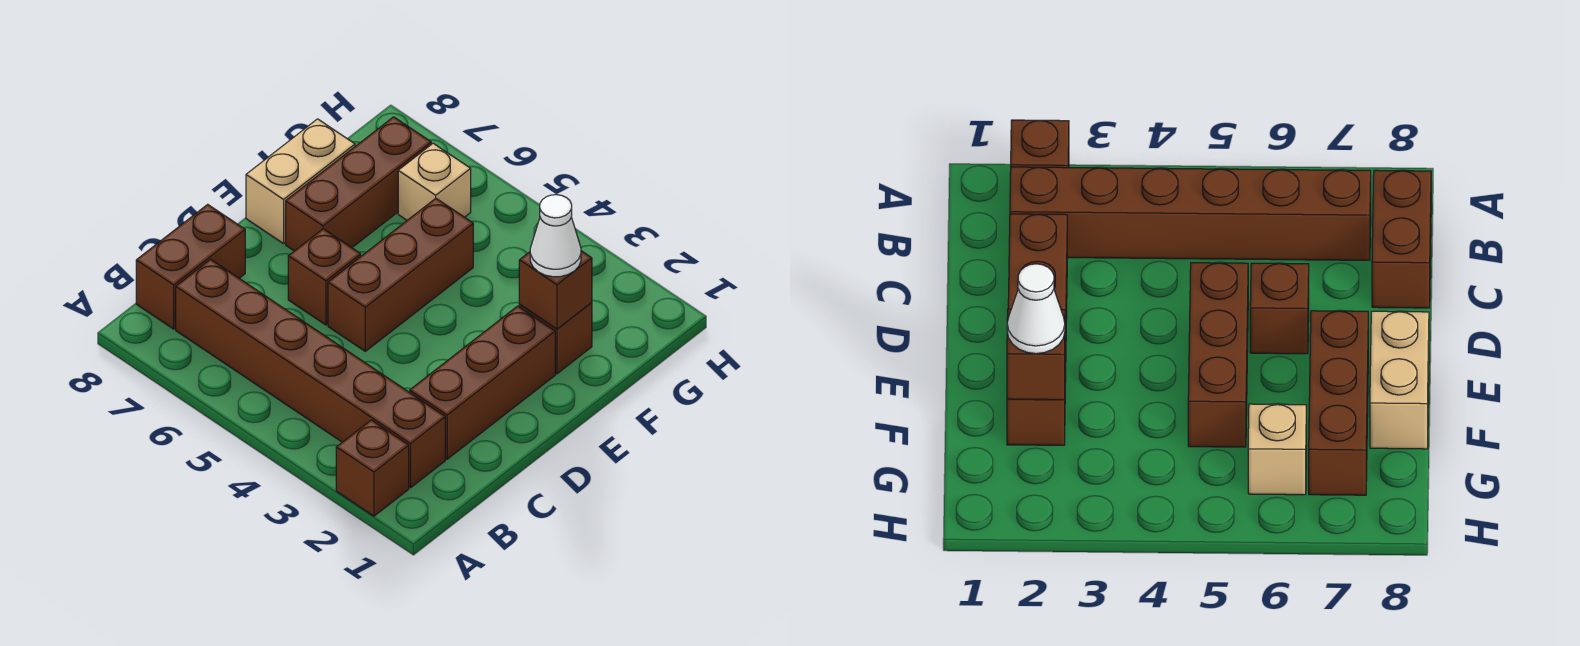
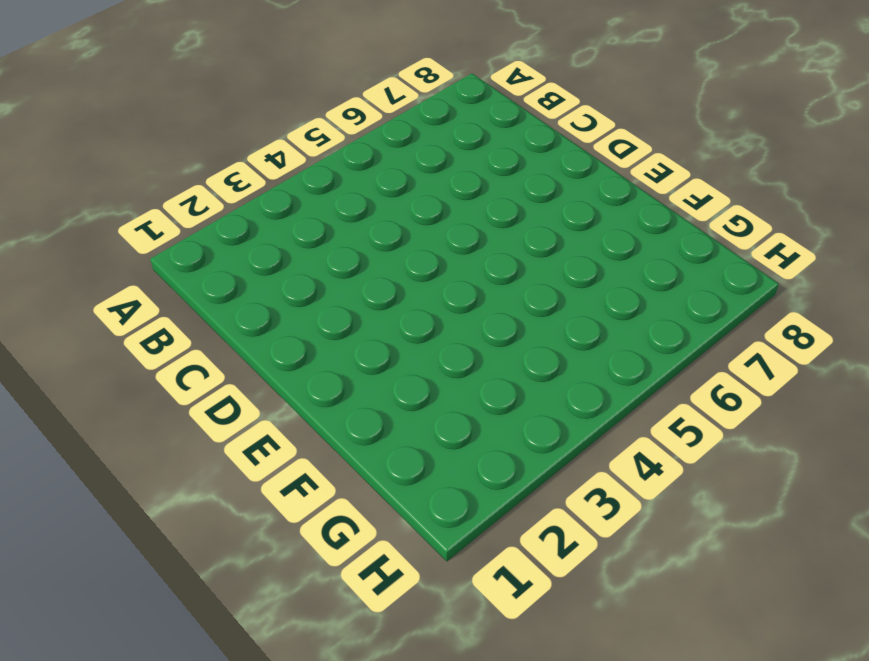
none -> brown 1x1 brick [336,420,409,516]
none -> brown 1x6 brick [176,259,445,488]
none -> brown 1x2 brick [136,204,245,329]

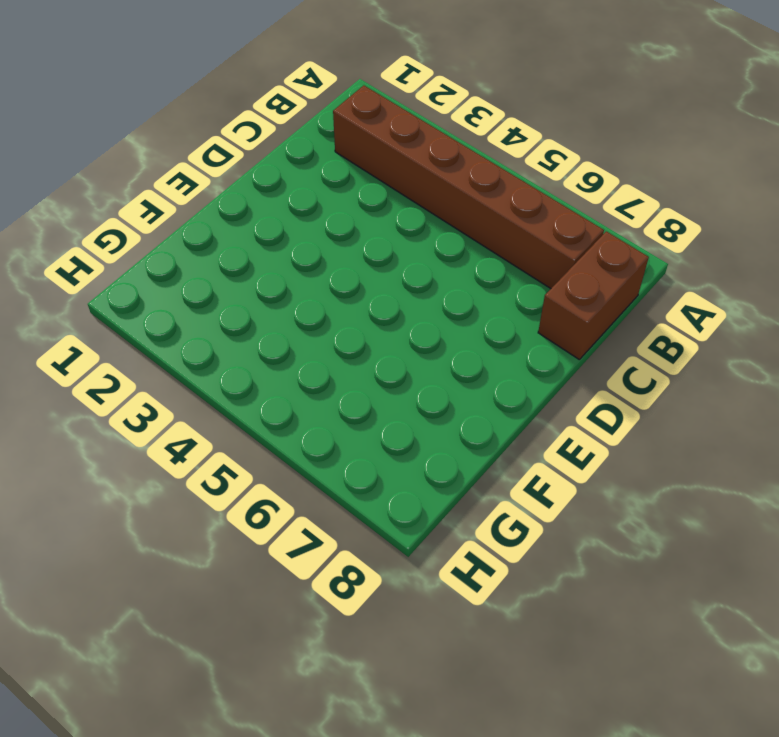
none -> brown 1x1 brick [336,420,409,516]
none -> brown 1x3 brick [410,306,555,459]
none -> brown 1x3 brick [328,198,473,351]

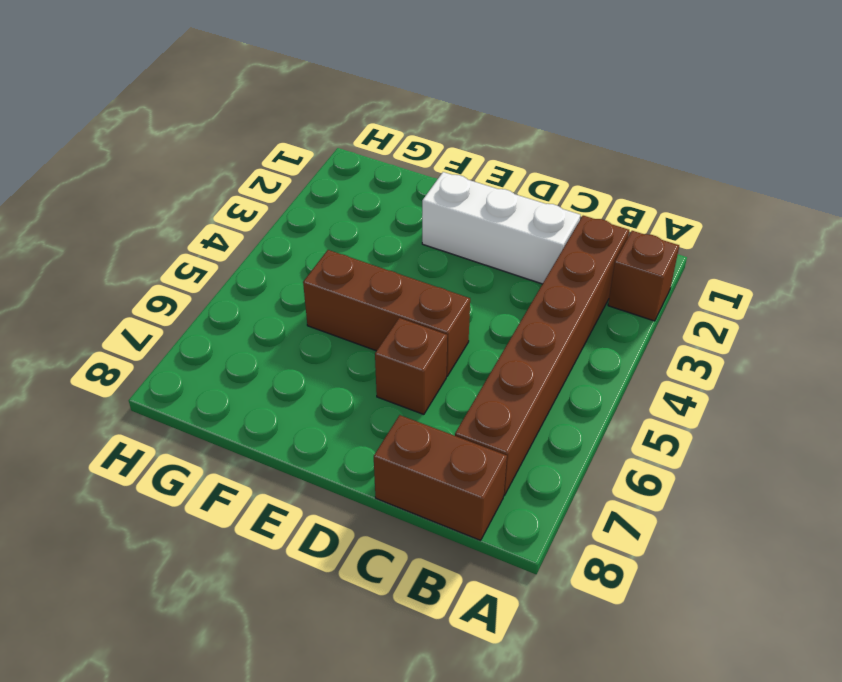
white 1x3 brick [422,172,580,284] -> brown 1x3 brick [410,306,555,459]
none -> brown 1x3 brick [286,117,431,251]
none -> tan 1x2 brick [246,119,355,244]
none -> brown 1x1 brick [519,303,592,374]

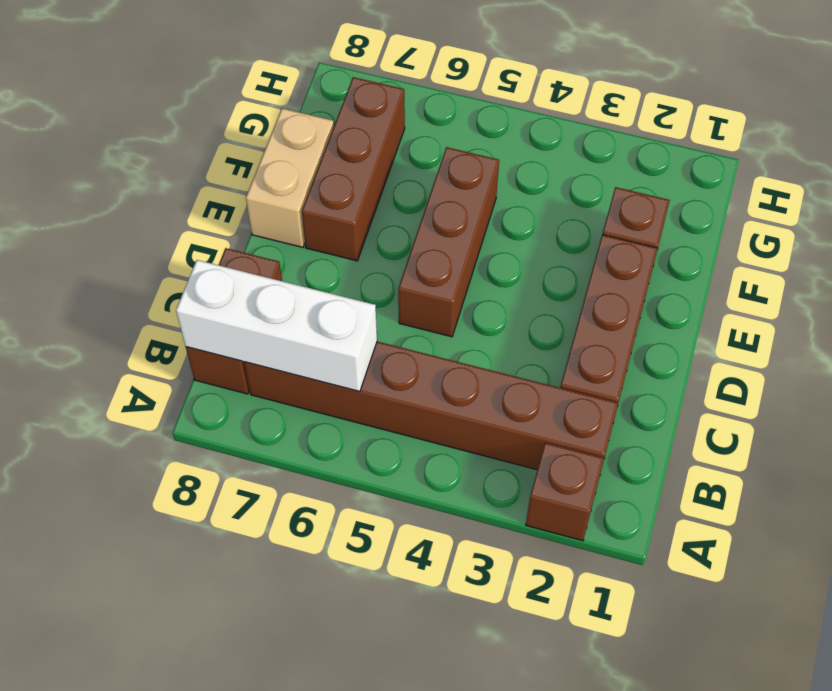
white 1x3 brick [176,260,377,392] -> none
none -> brown 1x1 brick [288,229,361,325]
none -> tan 1x1 brick [398,143,471,220]
none -> brown 1x1 brick [519,251,592,329]

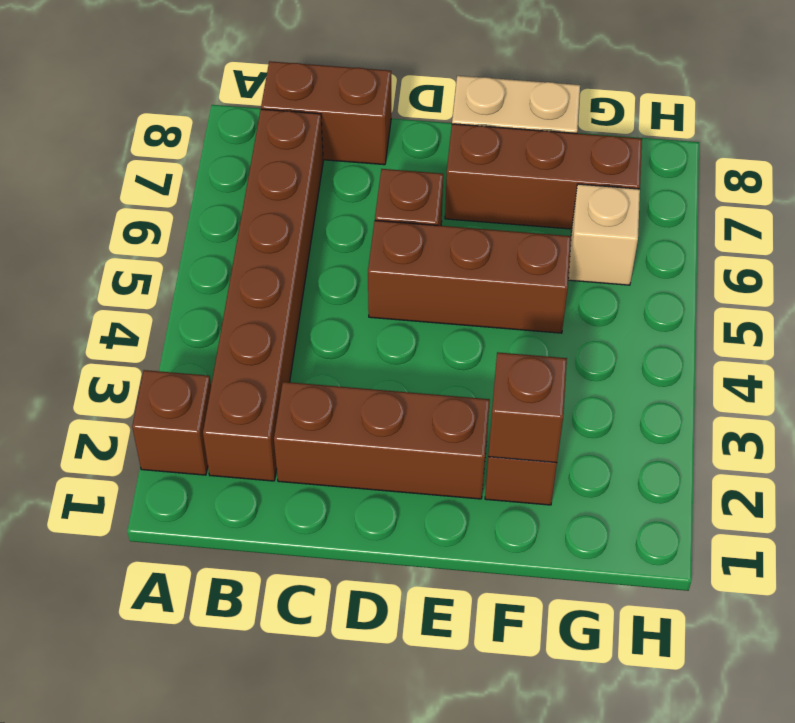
none -> white 1x1 cone [530,195,581,277]

